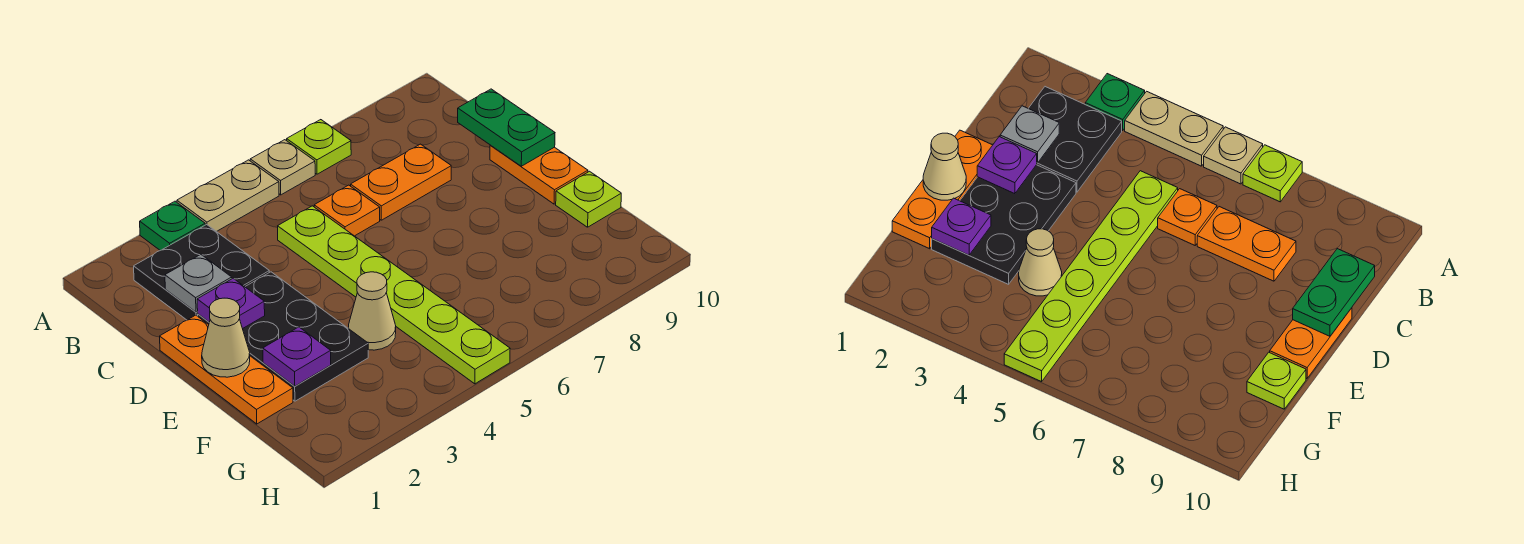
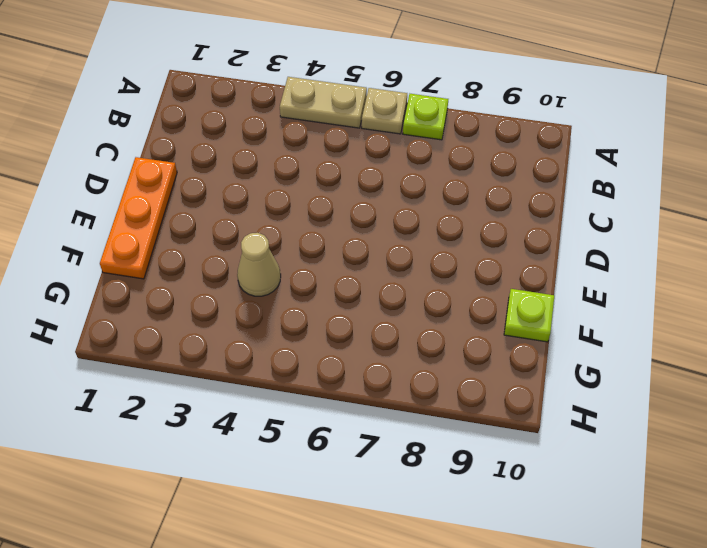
none -> green 1x1 plate [140,201,205,250]
none -> black 2x2 plate [134,225,269,320]
none -> lime 1x6 plate [278,206,510,384]

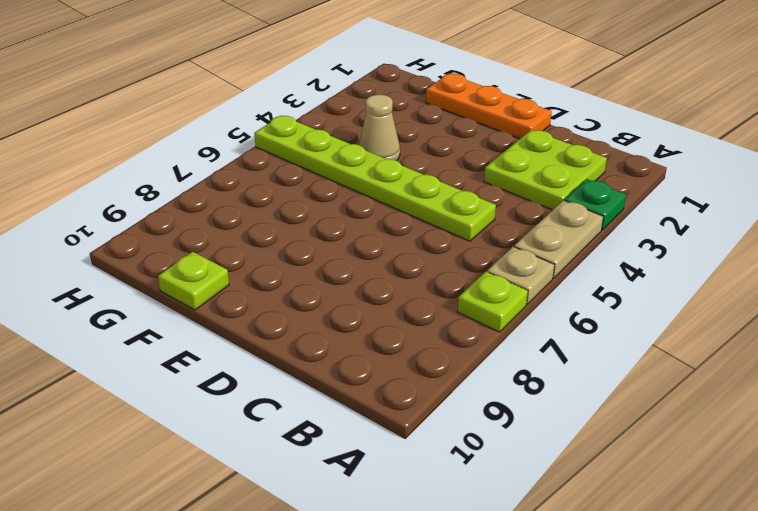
lime 2x2 plate [484,130,607,210] -> black 2x2 plate [134,225,269,320]
none -> orange 1x1 plate [314,185,380,236]
none -> orange 1x2 plate [351,144,451,220]
none -> black 2x3 plate [198,272,368,401]

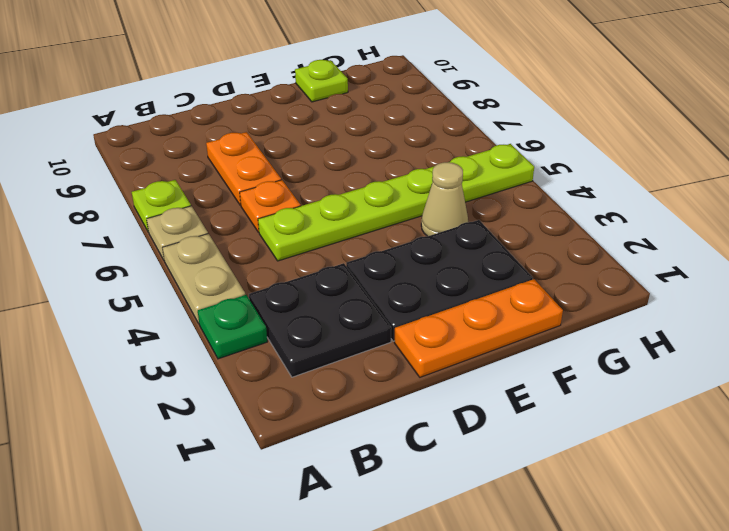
none -> orange 1x2 plate [490,145,588,204]
none -> grey 1x1 plate [165,254,232,312]
none -> green 1x2 plate [458,89,555,166]

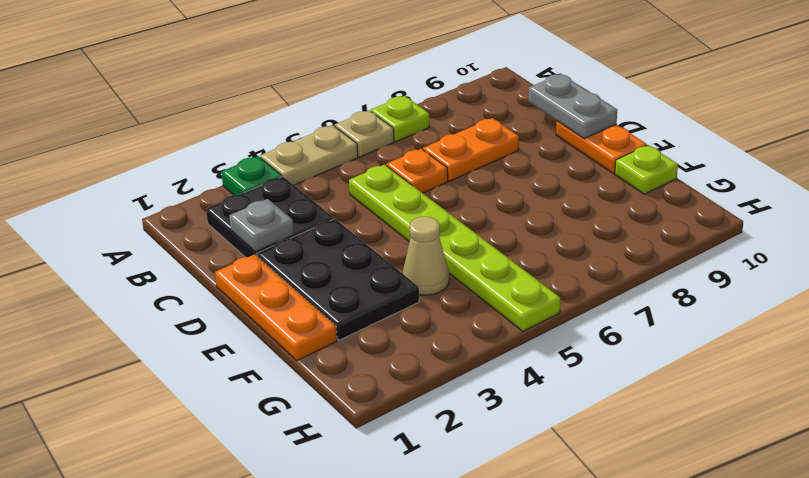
grey 1x2 plate [528,74,617,139] -> green 1x2 plate [458,89,555,166]
none -> purple 1x1 plate [197,278,265,329]
none -> tan 1x1 cone [202,298,250,377]
none -> purple 1x1 plate [263,327,331,386]

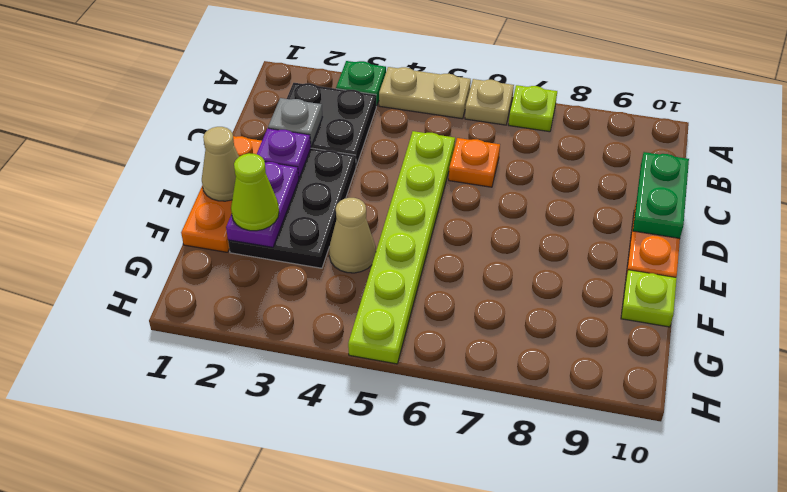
purple 1x2 plate [226,162,299,247] -> purple 1x1 plate [263,327,331,386]
lime 1x1 cone [231,153,279,231] -> none
none -> orange 1x2 plate [351,144,451,220]

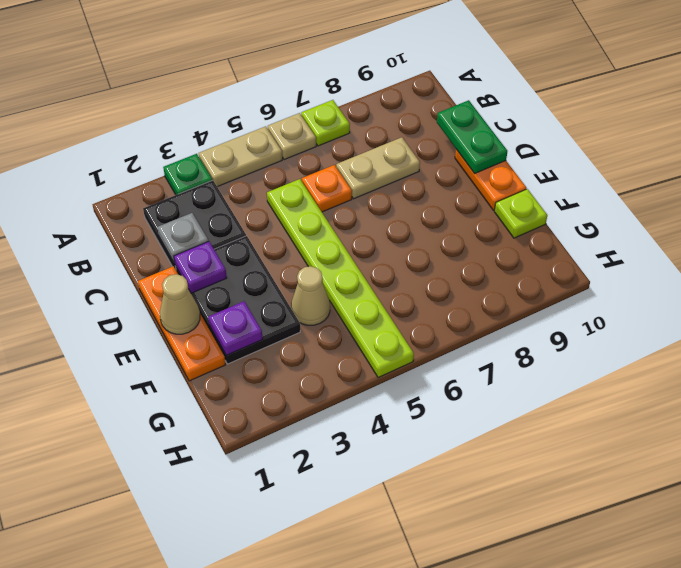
tan 1x2 plate [336,137,420,199] -> orange 1x2 plate [351,144,451,220]

